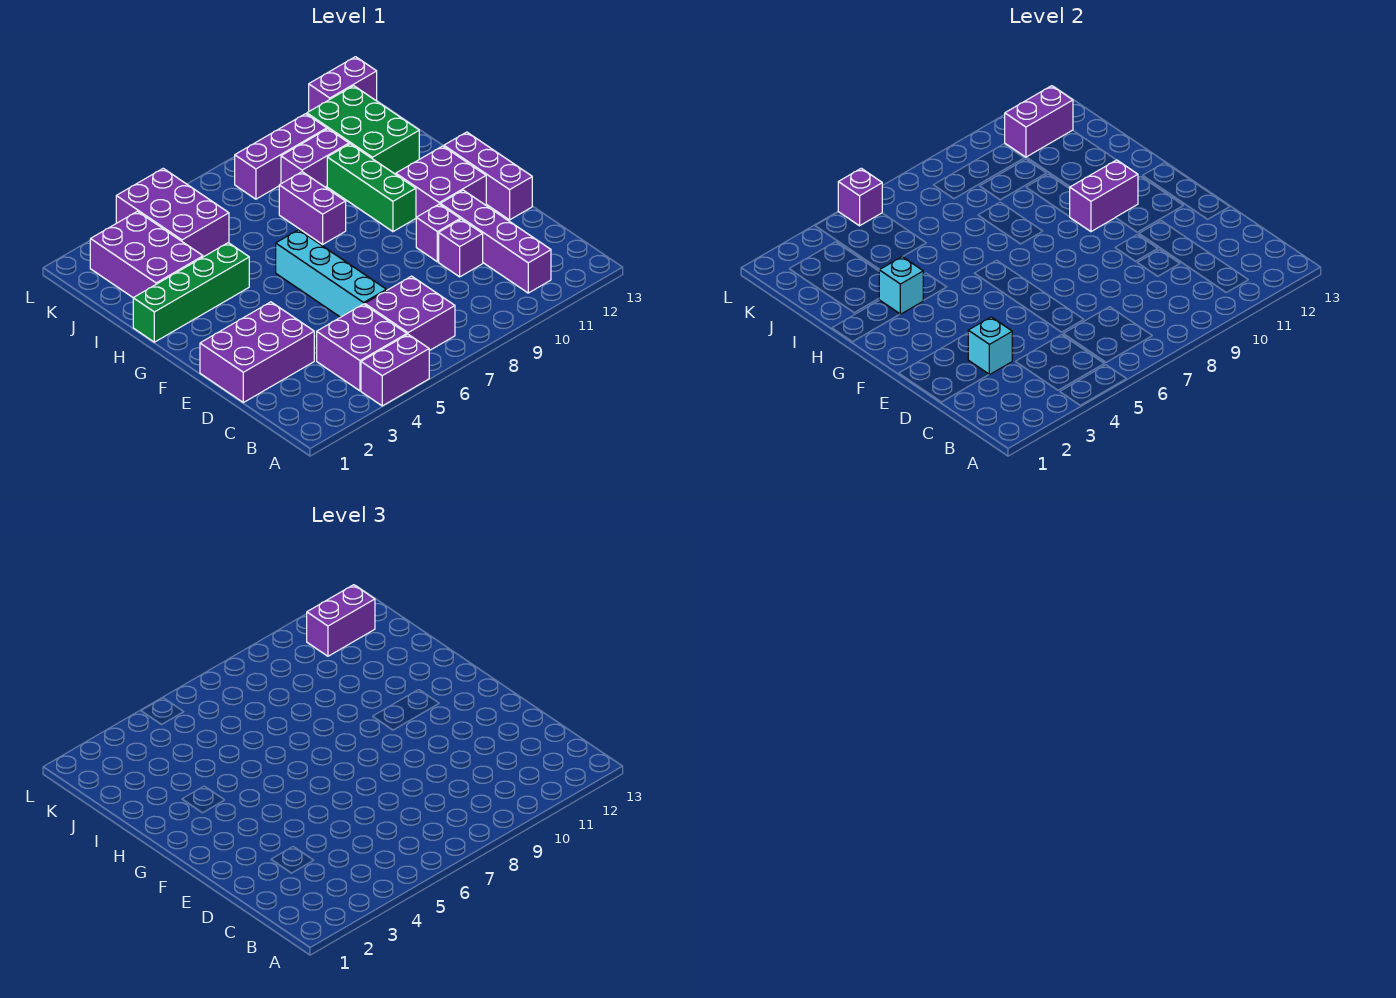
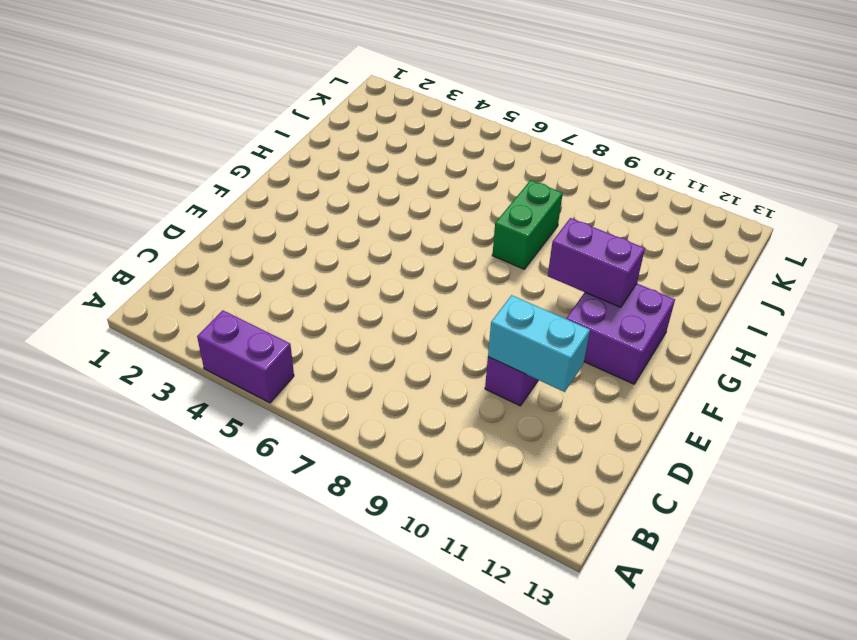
cyan 1x2 brick [488,295,590,392] -> none
green 1x2 brick [492,180,563,269] -> purple 1x2 brick [279,172,346,244]
none -> purple 2x2 brick [317,304,407,391]
none -> purple 2x2 brick [365,276,455,351]
none -> purple 1x4 brick [440,190,551,293]

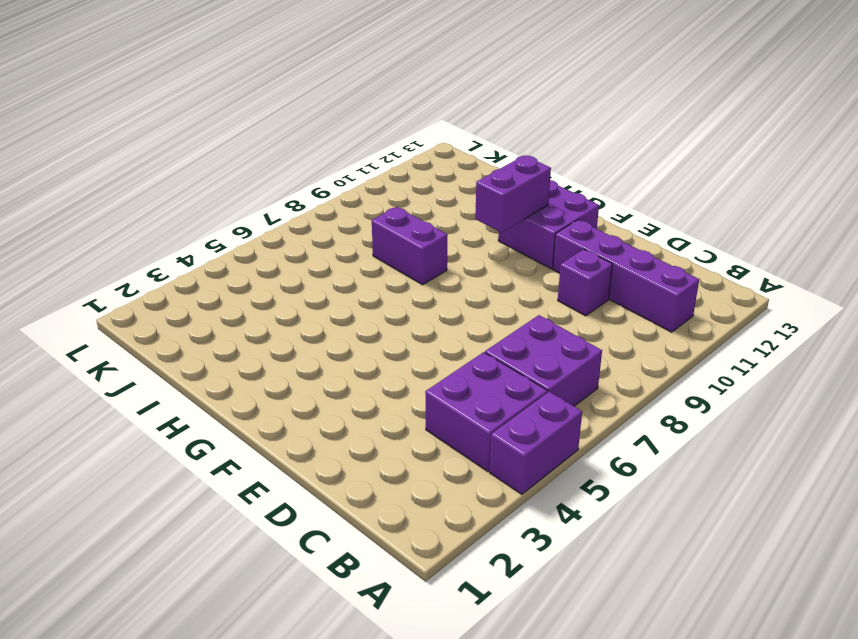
none -> purple 2x3 brick [200,302,314,402]
none -> cyan 1x4 brick [276,230,386,317]
none -> purple 1x1 brick [416,204,460,262]

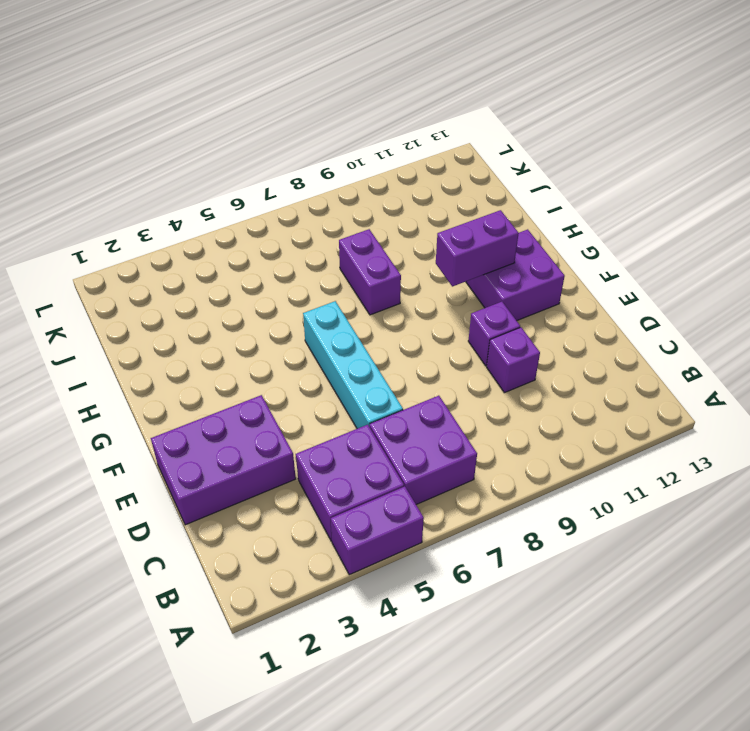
none -> purple 1x4 brick [440,190,551,293]
none -> purple 1x3 brick [444,132,532,220]
none -> green 1x3 brick [327,144,416,232]

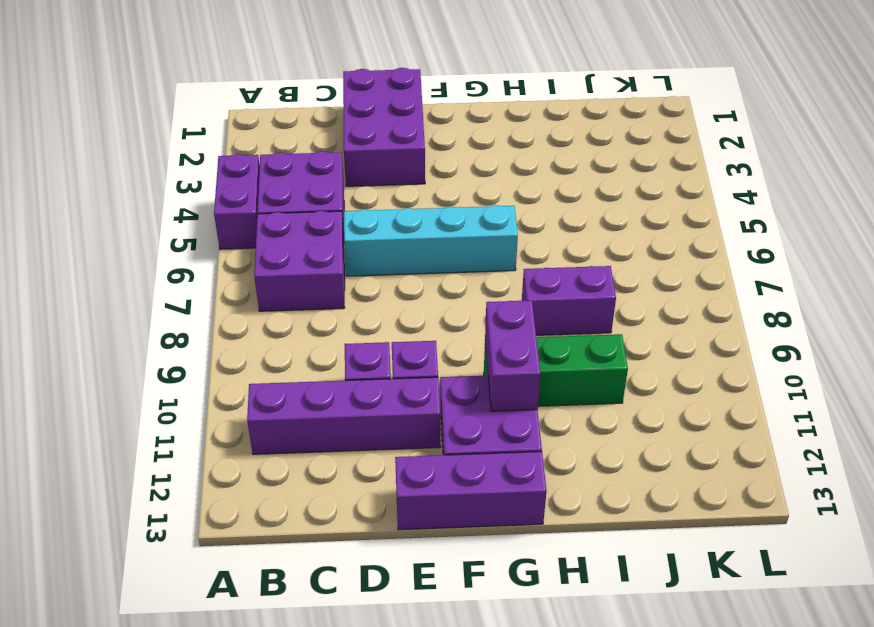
none -> green 1x4 brick [133,243,249,342]
none -> purple 2x3 brick [90,211,203,298]
none -> green 2x3 brick [307,86,419,174]

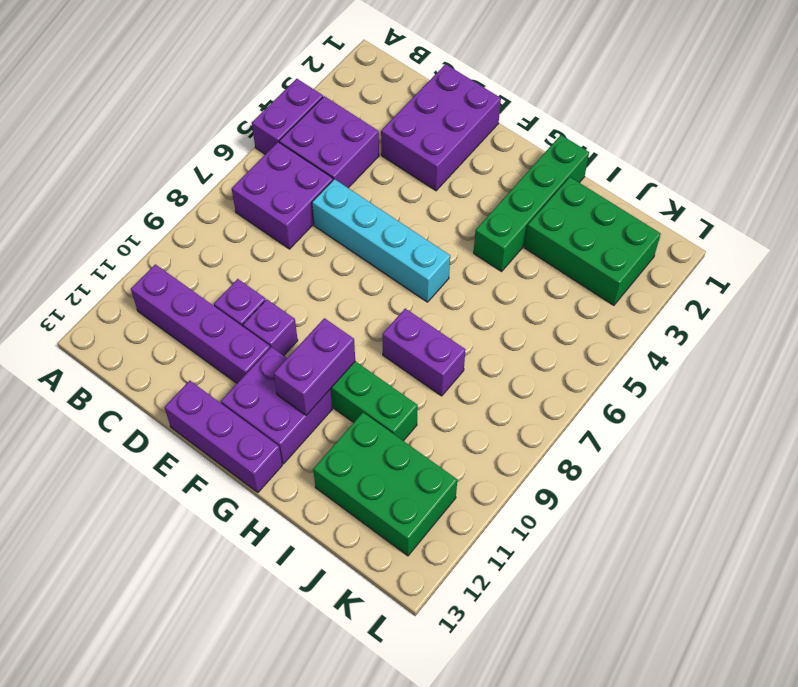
green 2x3 brick [525,177,661,305] -> purple 2x3 brick [90,211,203,298]
none -> purple 2x3 brick [116,168,229,257]
none -> purple 1x2 brick [281,129,349,187]
none -> purple 1x3 brick [235,114,327,199]

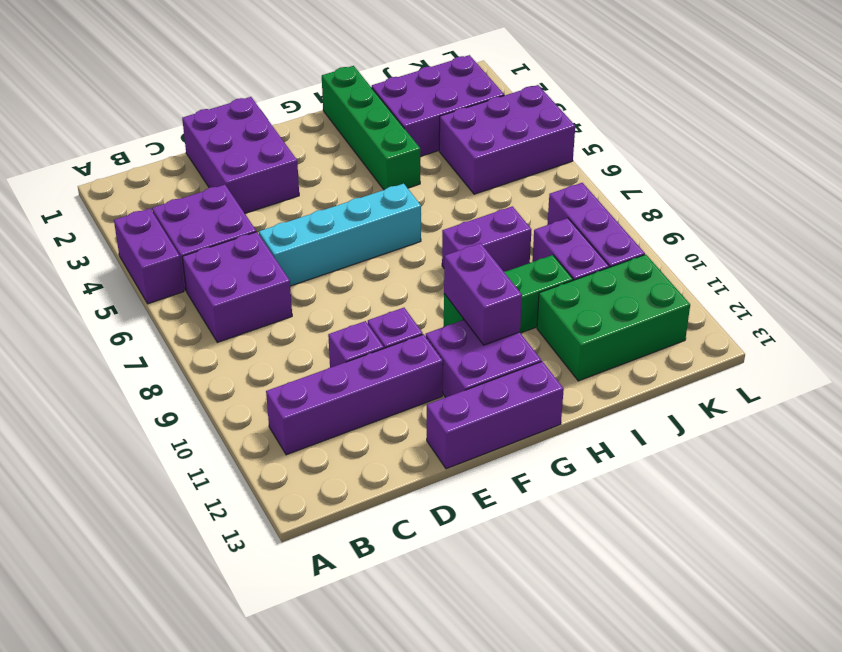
none -> purple 1x2 brick [309,57,377,111]
none -> cyan 1x1 brick [968,317,1012,375]
none -> cyan 1x1 brick [879,257,923,314]

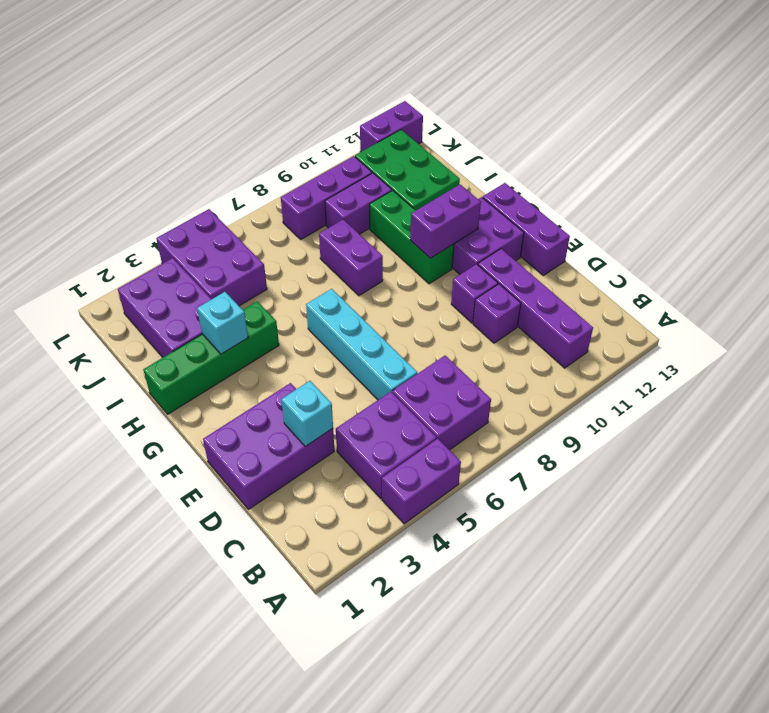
none -> purple 1x2 brick [1005,86,1073,157]
none -> purple 1x1 brick [838,168,882,226]
none -> purple 1x2 brick [307,585,375,656]

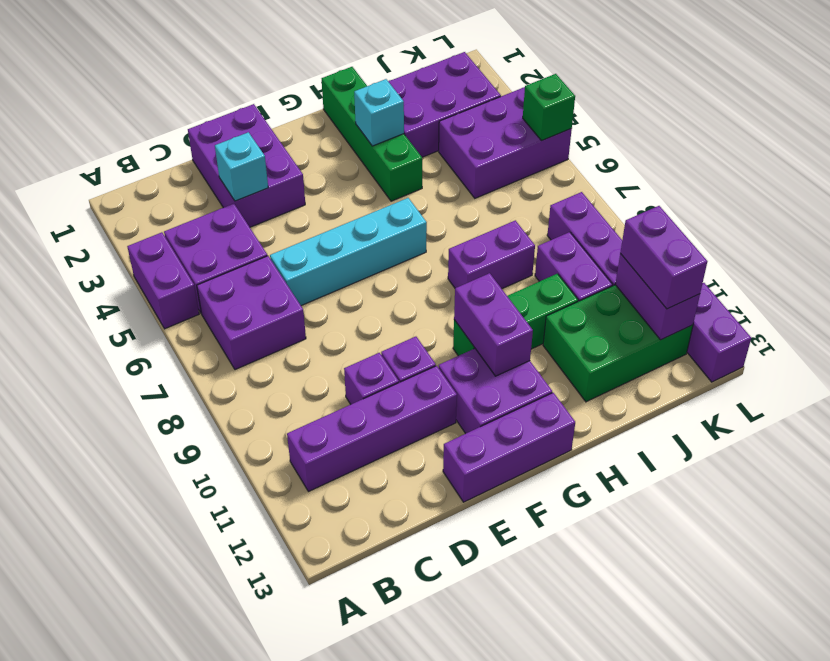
green 1x1 brick [523,74,575,141] -> purple 1x1 brick [838,168,882,226]

